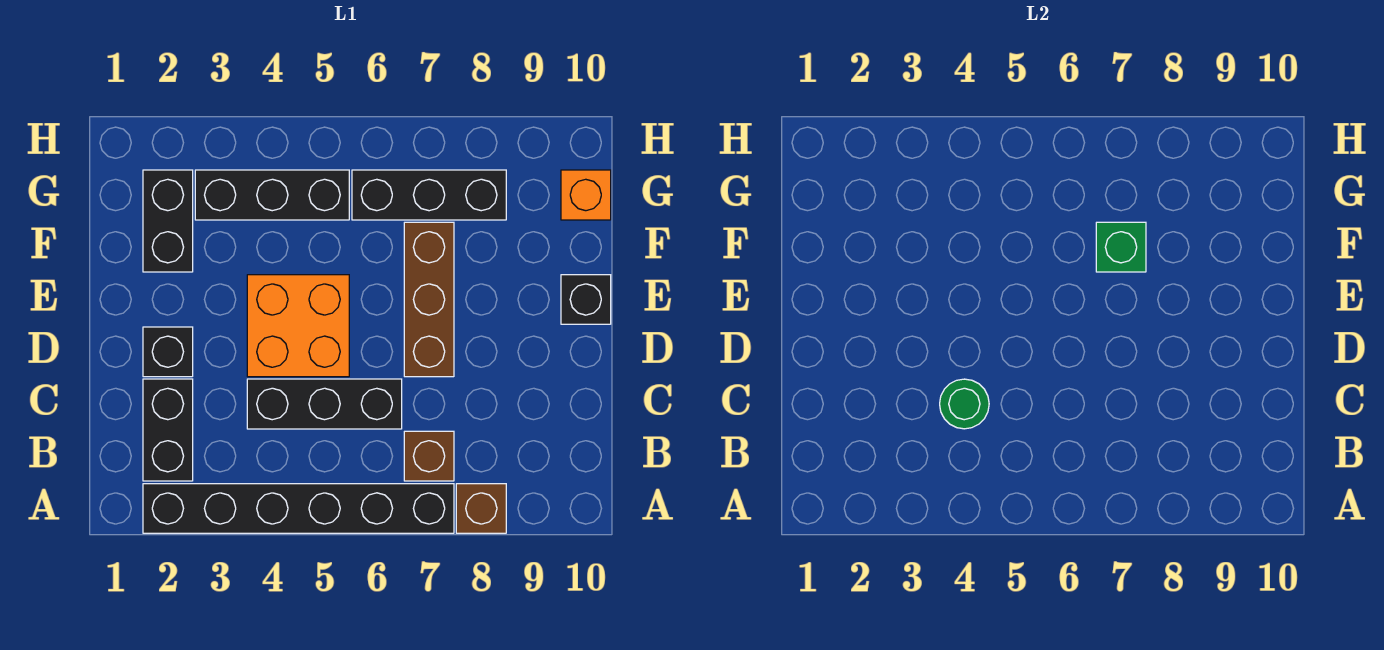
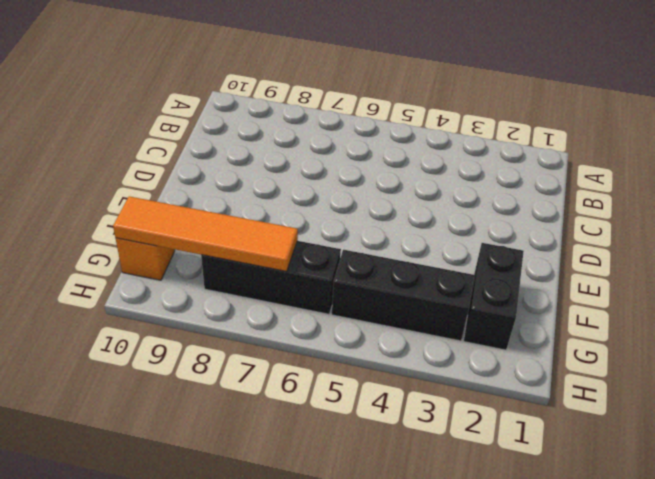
orange 1x4 tile [113,196,298,271] -> none
none -> black 1x6 brick [143,484,454,533]
none -> brown 1x1 brick [456,484,506,533]
none -> black 1x2 brick [143,379,193,481]

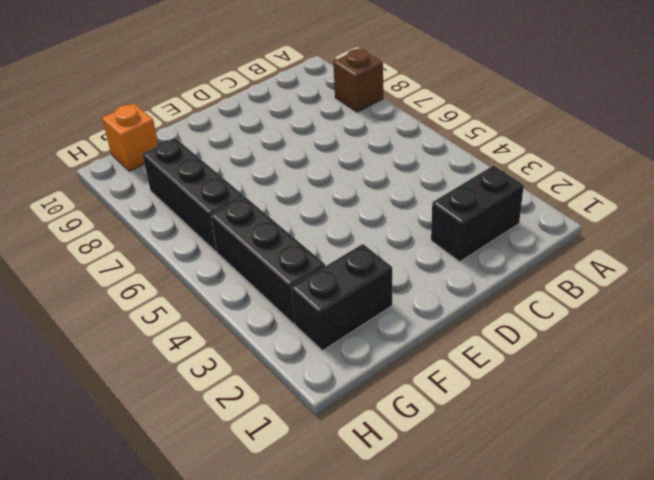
none -> black 1x6 brick [143,484,454,533]
none -> brown 1x1 brick [404,431,454,481]
none -> black 1x3 brick [247,379,402,429]

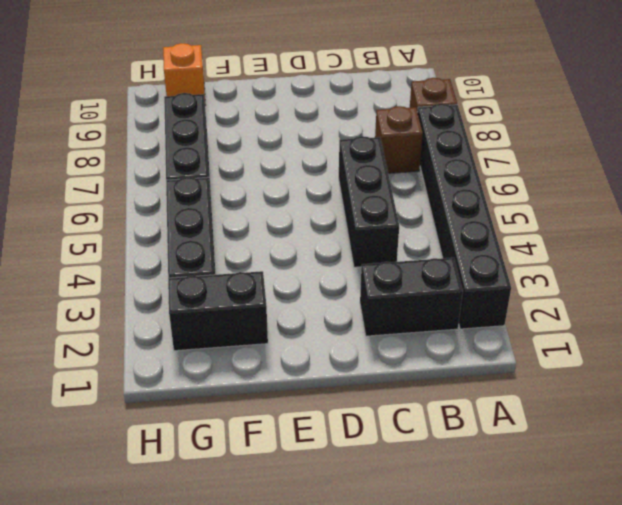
none -> black 1x1 brick [143,327,193,377]
none -> orange 2x2 brick [247,275,349,377]
none -> brown 1x3 brick [404,222,454,377]

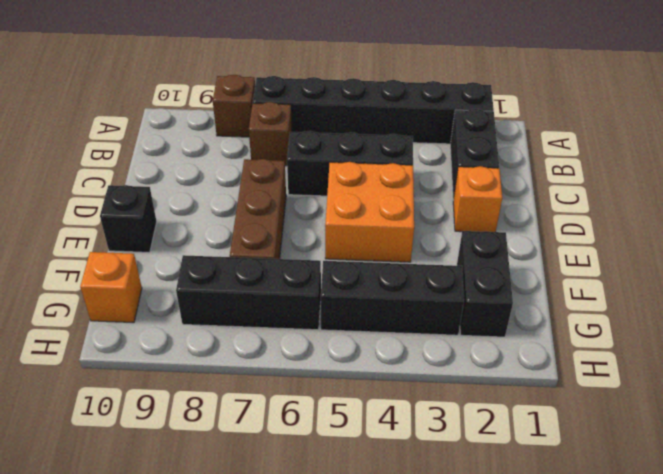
orange 1x1 brick [453,166,502,232] -> black 1x1 brick [143,327,193,377]
none -> green 1x1 round brick [940,379,989,429]
none -> green 1x1 brick [1096,222,1146,272]

